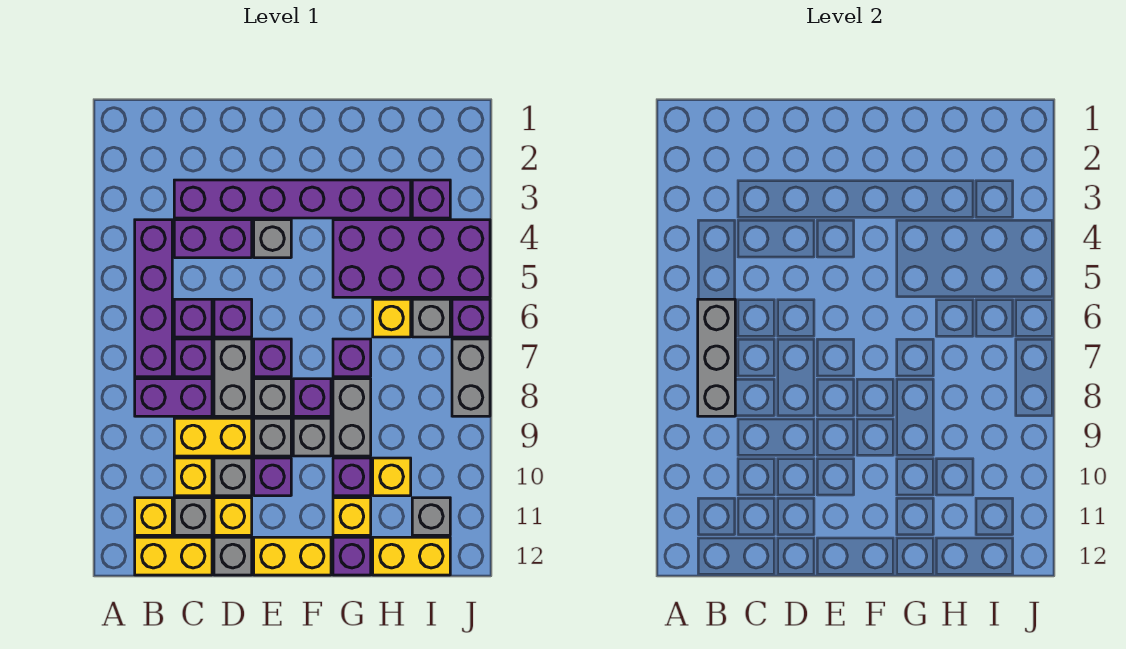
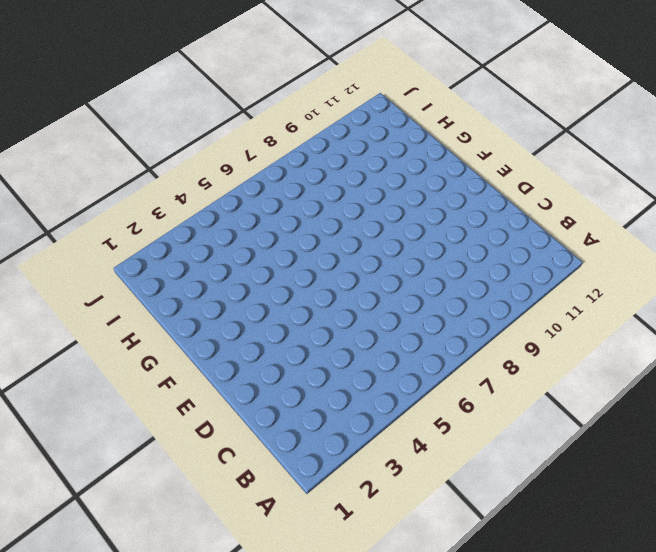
none -> purple 1x4 brick [135,220,172,377]
none -> purple 1x2 brick [135,379,212,416]
none -> yellow 1x1 brick [135,498,172,535]
none -> yellow 1x2 brick [135,537,212,575]

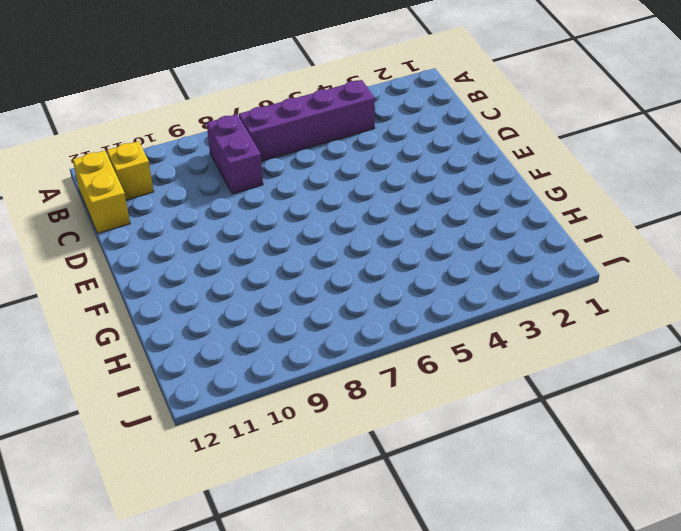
none -> purple 1x6 brick [174,180,411,218]
none -> purple 1x2 brick [174,220,252,258]
none -> purple 1x1 brick [174,299,212,337]
none -> purple 1x1 brick [174,339,212,377]

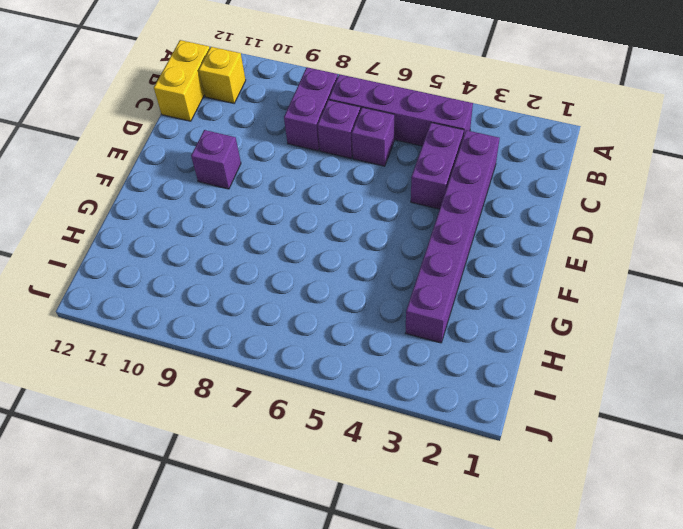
none -> yellow 1x2 brick [174,418,252,456]
none -> yellow 1x1 brick [174,458,212,496]
none -> grey 1x1 brick [174,498,212,535]
none -> purple 1x1 brick [214,299,252,337]

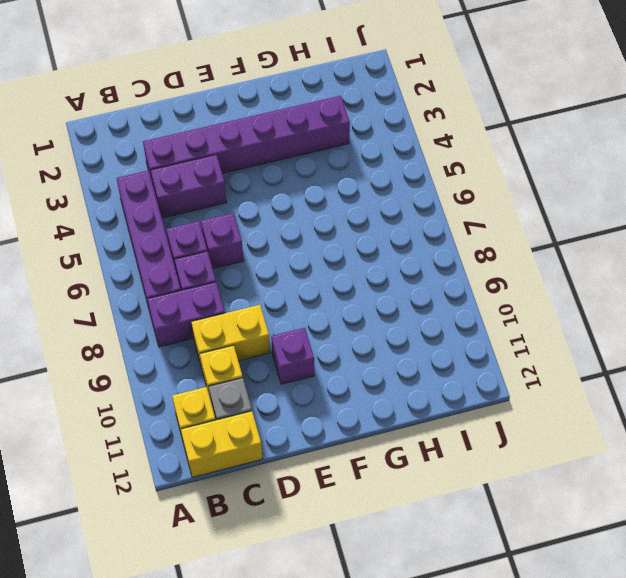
none -> grey 1x2 brick [214,339,252,416]
none -> grey 1x1 brick [214,458,252,496]
none -> yellow 1x1 brick [214,498,252,535]
none -> grey 1x1 brick [214,537,252,575]

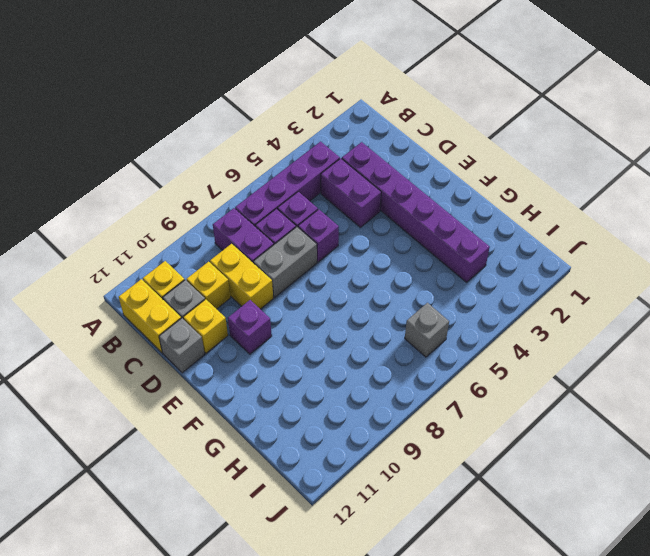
none -> grey 1x1 brick [214,458,252,496]
none -> grey 1x1 brick [254,220,291,258]
none -> purple 1x1 brick [254,339,291,377]
none -> grey 1x1 brick [254,379,291,416]

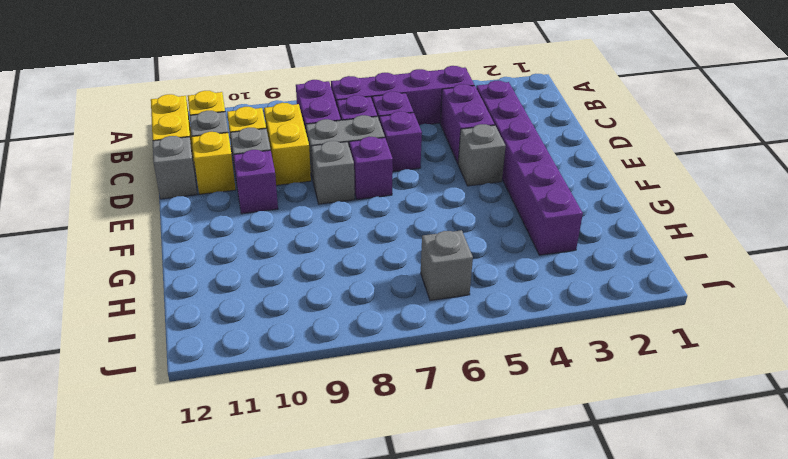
none -> grey 1x1 brick [254,418,291,456]
none -> yellow 1x2 brick [254,537,331,575]
none -> purple 1x1 brick [293,379,331,416]
none -> grey 1x1 brick [293,418,331,456]

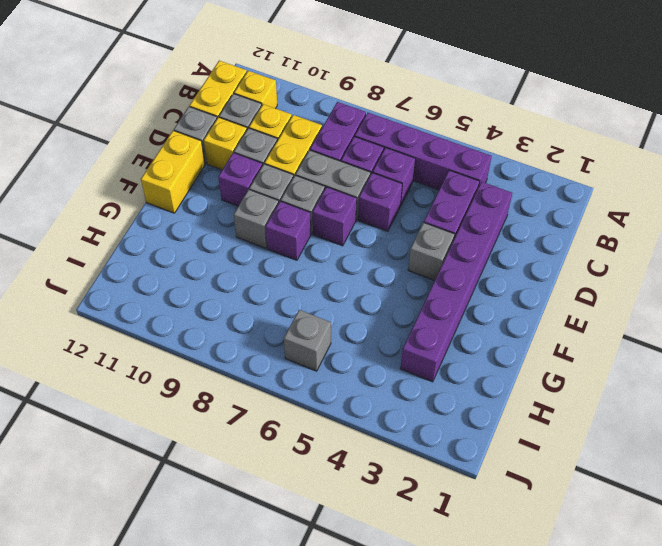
none -> purple 2x4 brick [333,220,490,297]
none -> purple 1x1 brick [333,339,371,377]
none -> grey 1x2 brick [333,379,371,456]
none -> purple 1x1 brick [333,458,371,496]

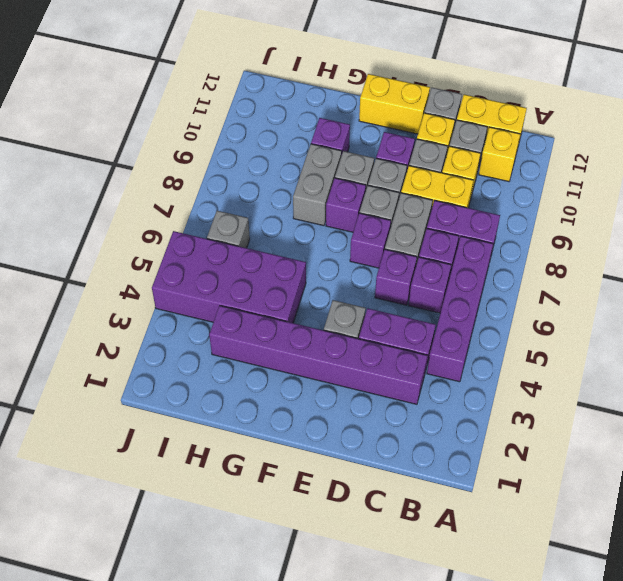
none -> purple 1x1 brick [333,339,371,377]
none -> yellow 1x1 brick [333,498,371,535]
none -> purple 1x1 brick [333,537,371,575]
none -> yellow 1x1 brick [373,299,411,337]

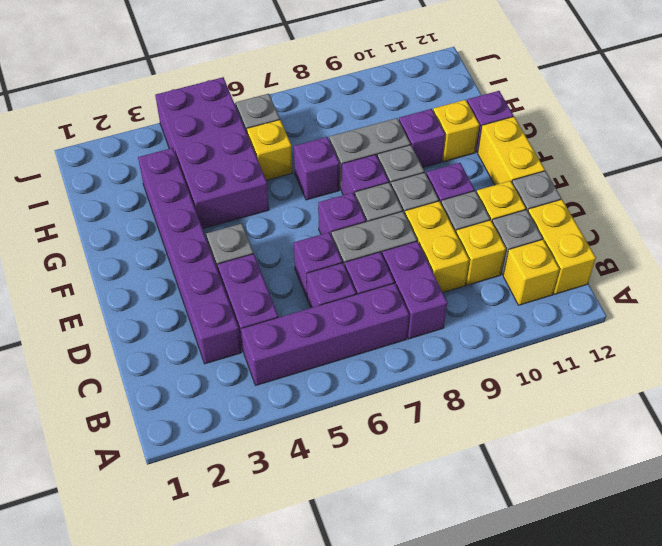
none -> yellow 1x1 brick [373,458,411,496]
none -> yellow 1x2 brick [373,537,450,575]
none -> purple 1x1 brick [412,180,450,218]
none -> grey 1x1 brick [412,498,450,535]

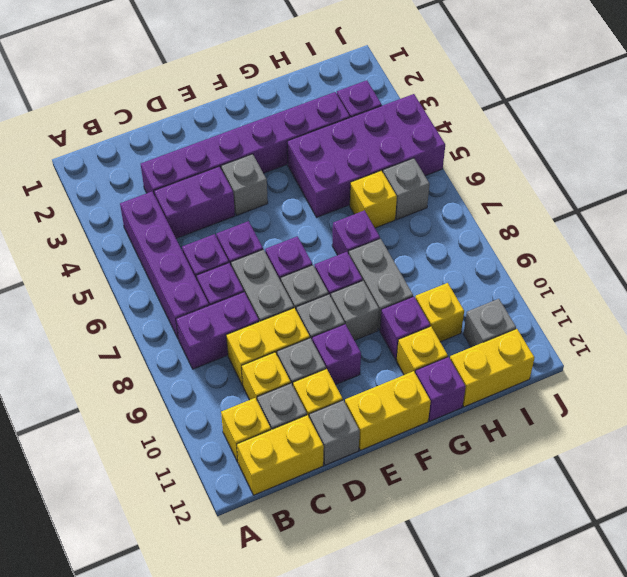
none -> purple 1x1 brick [452,299,490,337]
none -> grey 1x2 brick [452,339,490,416]
none -> grey 1x3 brick [698,299,735,416]

